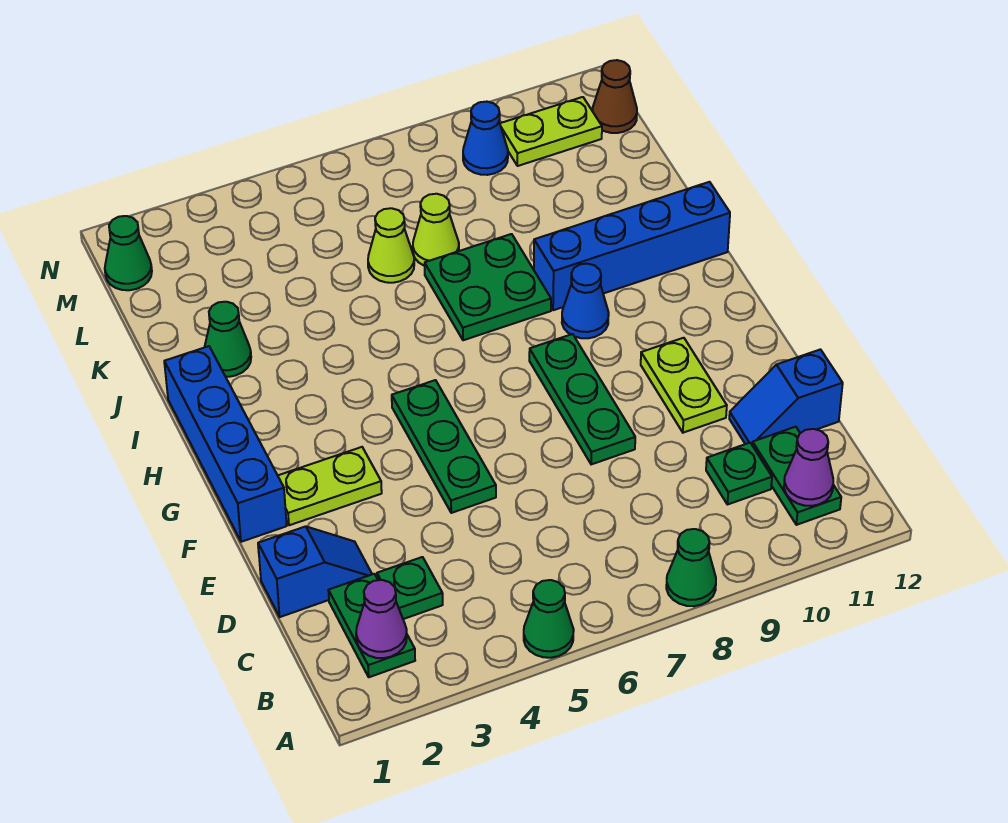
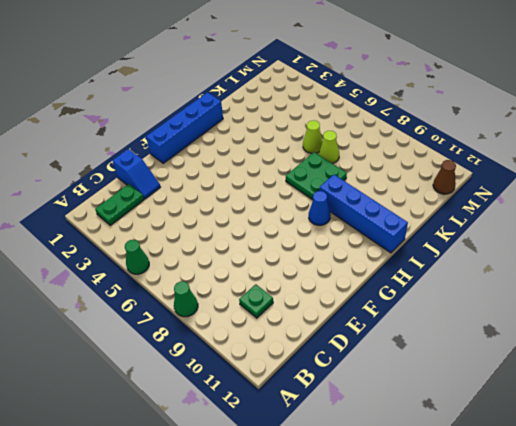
none -> green 1x2 plate [752,427,841,525]
none -> green 1x1 plate [377,557,443,619]
none -> blue 1x2 slope [729,349,843,444]

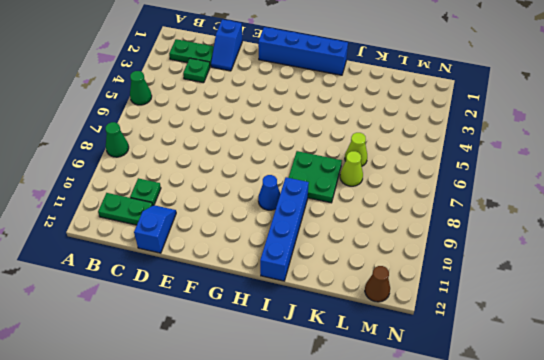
none -> green 1x3 plate [392,380,496,513]
none -> green 1x3 plate [529,334,635,465]
none -> lime 1x2 plate [641,338,727,433]

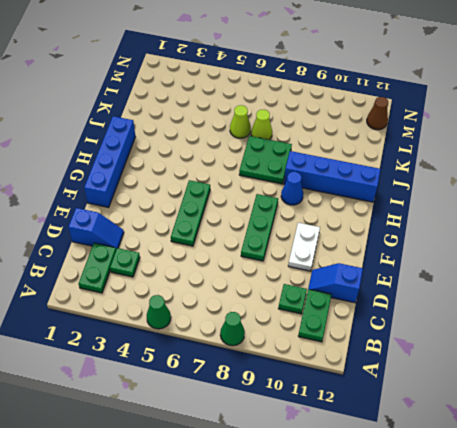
white 1x2 plate [288,223,320,271] -> lime 1x2 plate [641,338,727,433]
none -> lime 1x2 plate [278,447,382,525]
none -> green 1x1 cone [205,302,251,377]
none -> green 1x1 cone [105,216,152,290]

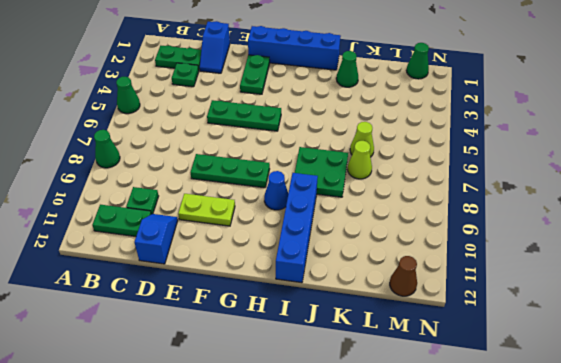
green 1x2 plate [240,55,270,94] -> lime 1x2 plate [278,447,382,525]
none -> blue 1x1 cone [463,102,508,175]
none -> lime 1x2 plate [500,97,602,166]
none -> purple 1x1 cone [356,580,407,658]

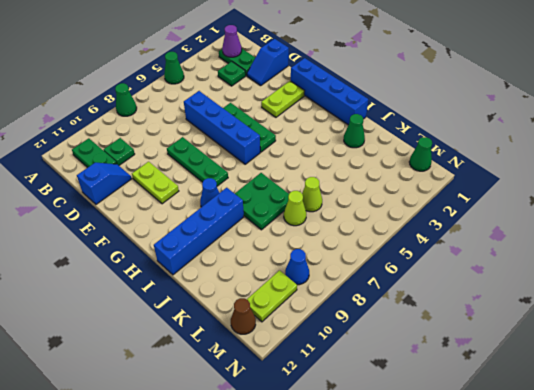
blue 1x4 brick [184,91,260,164] -> none
none -> purple 1x1 cone [784,429,833,506]

